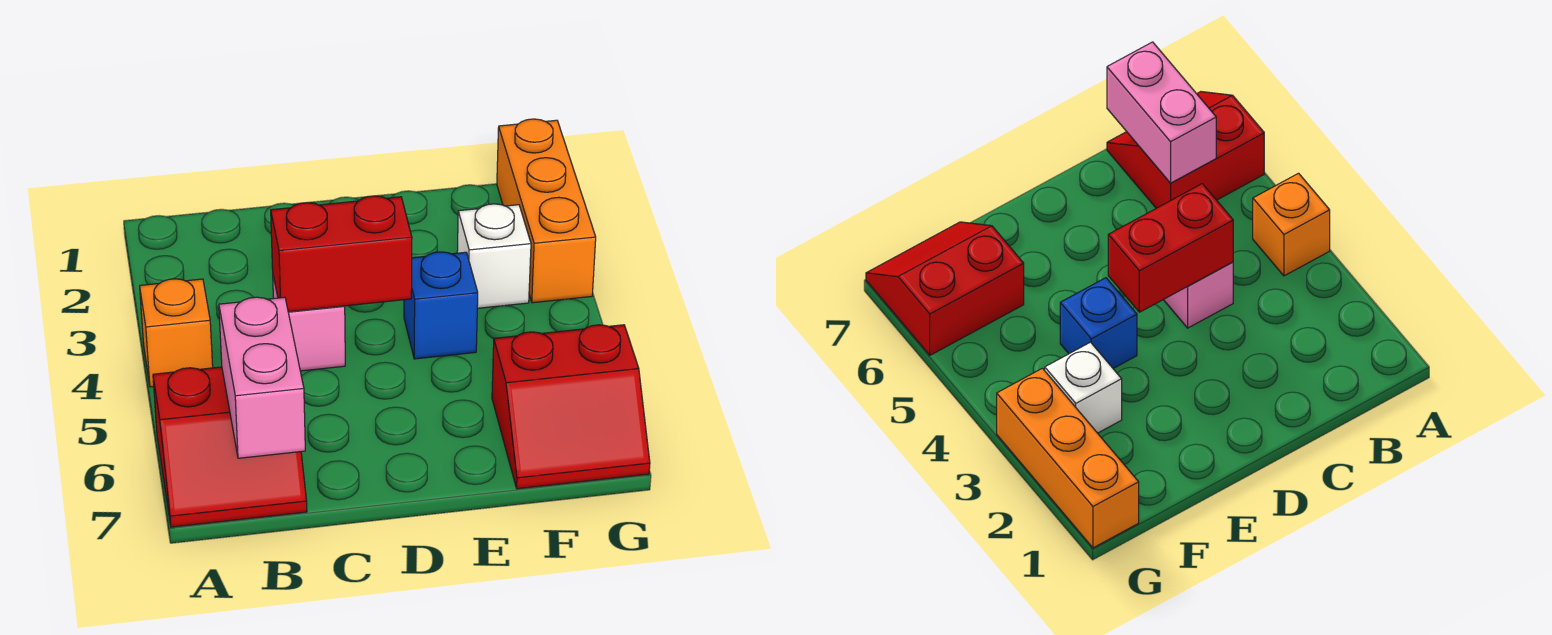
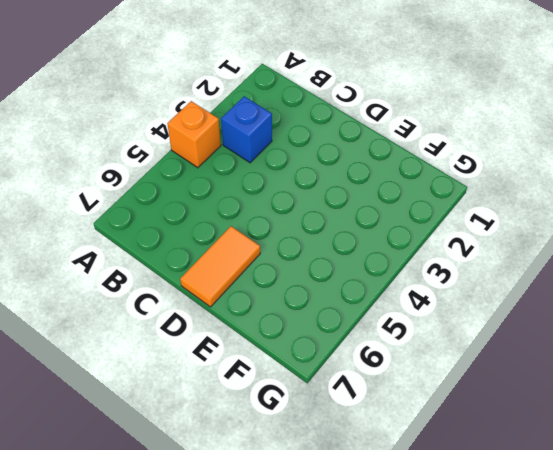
blue 1x1 brick [221,96,272,163] -> blue 1x1 brick moved to [404,252,478,359]
orange 1x2 tile [180,226,260,307] -> none
none -> red 2x2 slope [153,367,307,527]
none -> pink 1x1 brick [273,276,345,371]

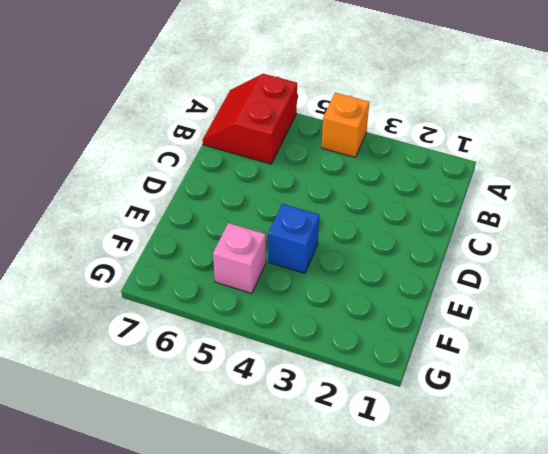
pink 1x1 brick [213,223,266,293] -> pink 1x1 brick moved to [273,276,345,371]
none -> white 1x1 brick [457,204,531,308]
none -> red 2x2 slope [492,325,650,489]

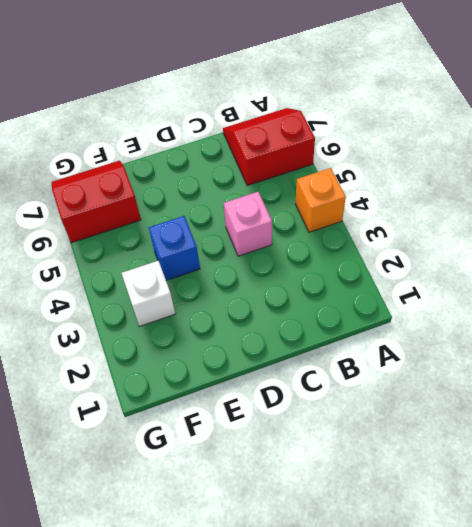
none -> orange 1x3 brick [497,119,596,303]
none -> pink 1x2 brick [219,297,305,458]

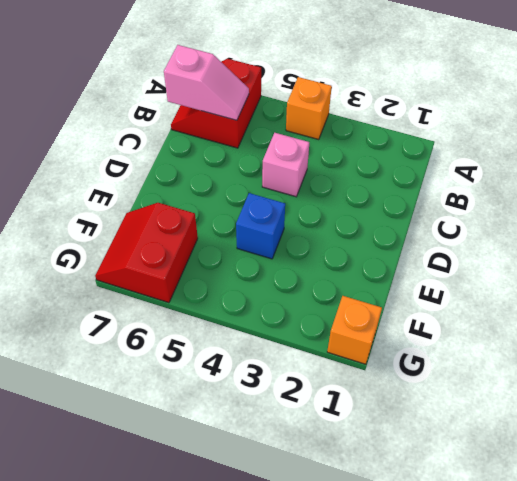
pink 1x2 slope [164,45,249,120] -> pink 1x2 brick [219,297,305,458]
orange 1x1 brick [327,296,382,364] -> orange 1x3 brick [497,119,596,303]
none -> white 1x1 brick [457,204,531,308]
none -> red 1x2 brick [271,196,412,312]

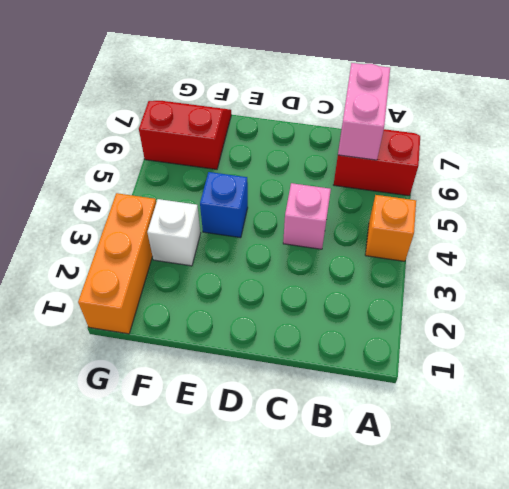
none -> red 1x2 brick [271,196,412,312]

